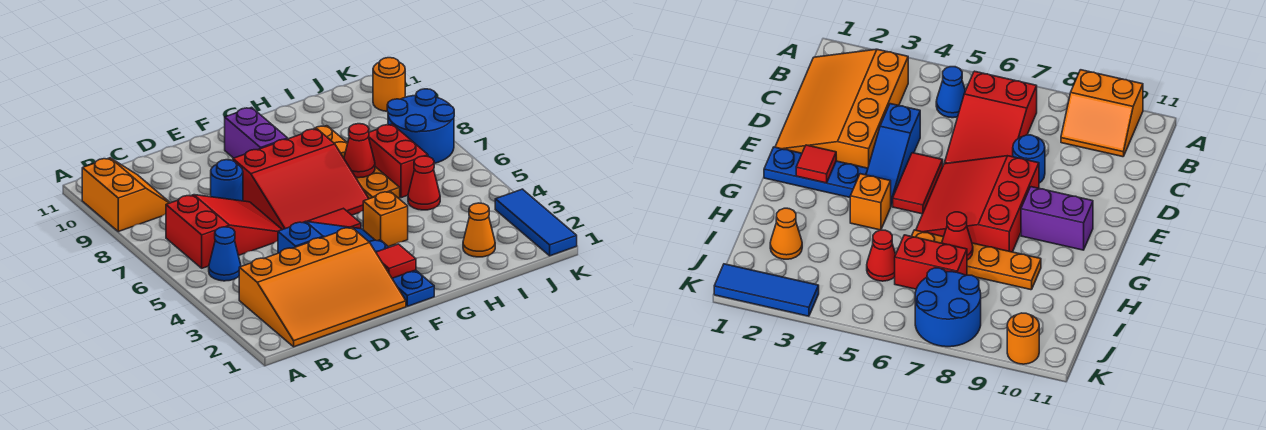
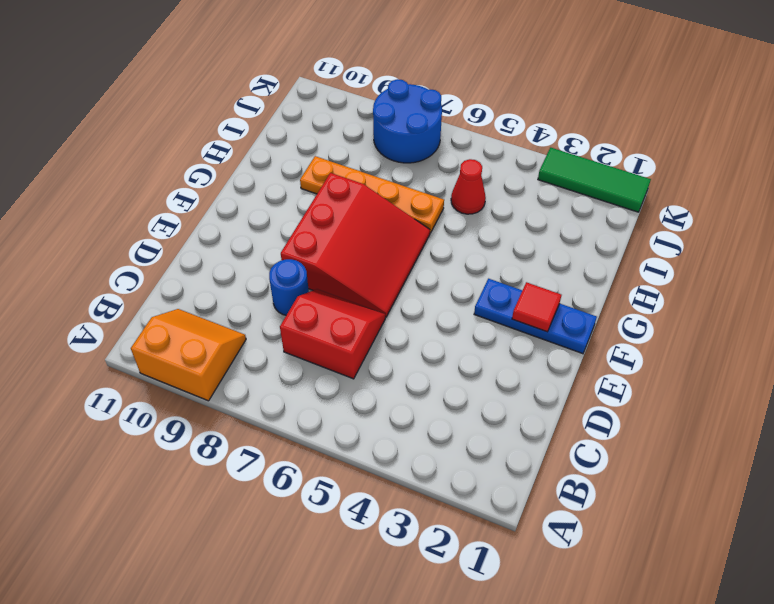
red 2x2 slope [280,289,385,379] -> red 2x3 slope [166,195,282,268]
green 1x3 tile [538,148,651,212] -> blue 1x3 tile [495,189,577,256]
none -> orange 3x4 slope [239,227,406,347]
none -> blue 1x1 cone [209,227,241,281]
none -> blue 1x3 slope [278,221,374,253]

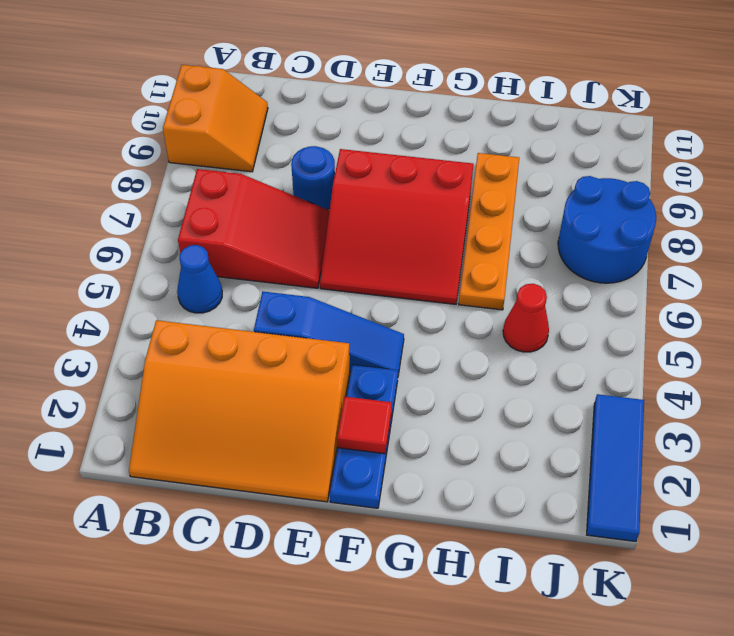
none -> red 1x2 tile [307,208,361,229]
none -> purple 1x2 brick [225,107,288,158]
none -> orange 1x1 brick [363,191,408,247]

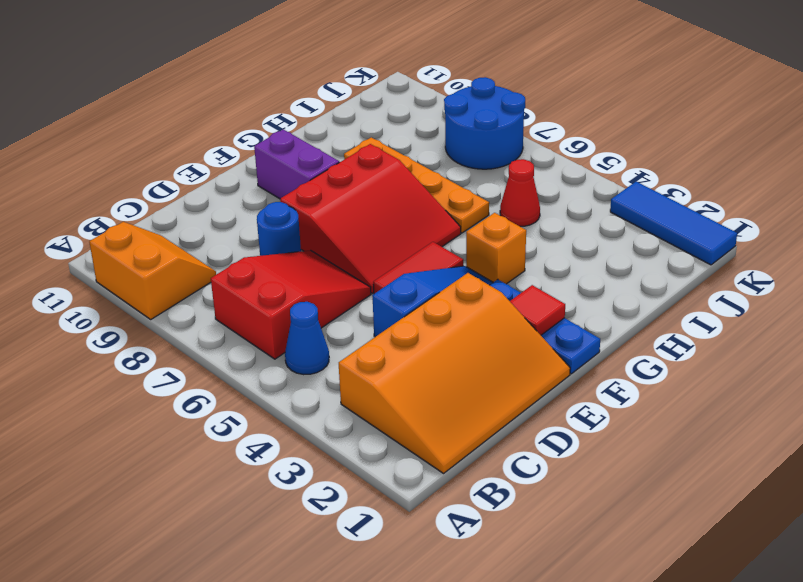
none -> orange 1x1 cone [463,203,495,257]
none -> red 1x2 brick [369,124,428,198]
none -> orange 1x1 round brick [373,58,405,111]

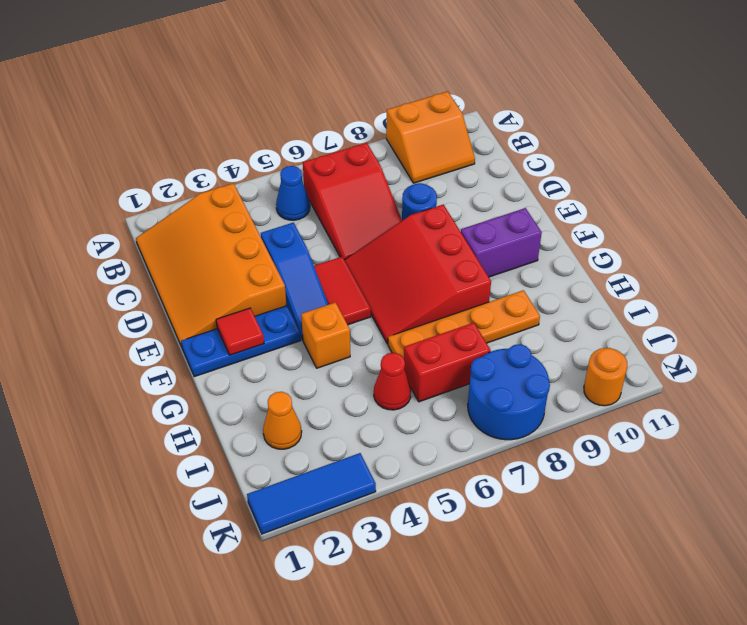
none -> red 1x1 cone [344,124,375,178]

